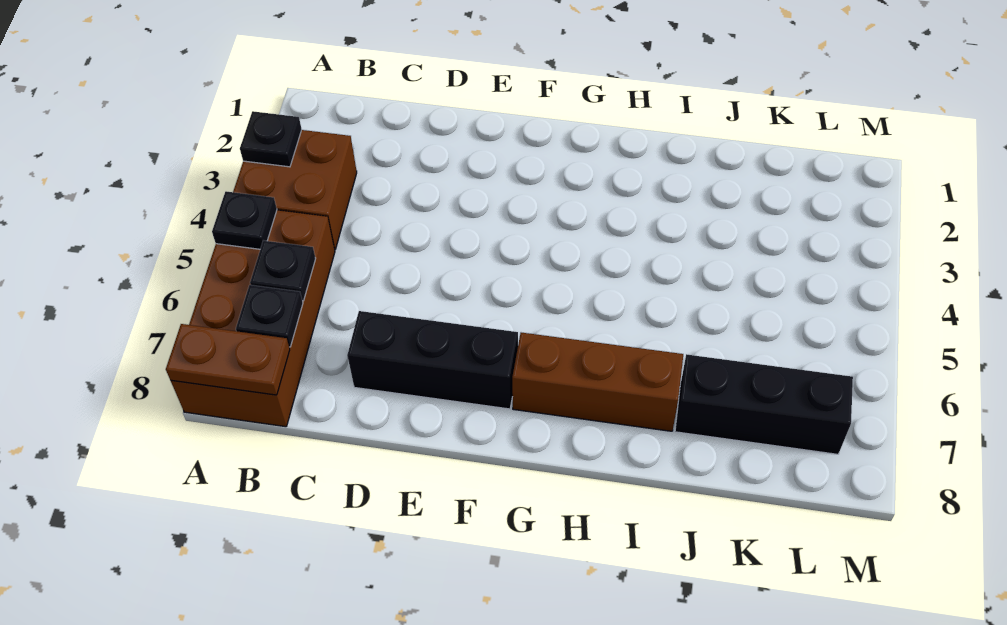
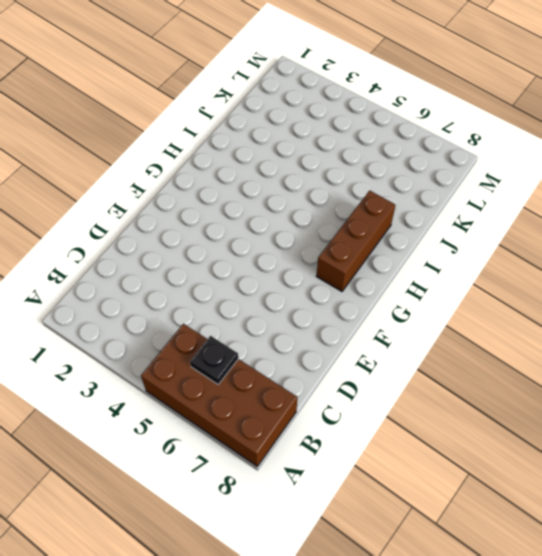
none -> brown 2x2 brick [233,130,357,249]
none -> black 1x3 brick [347,311,518,409]

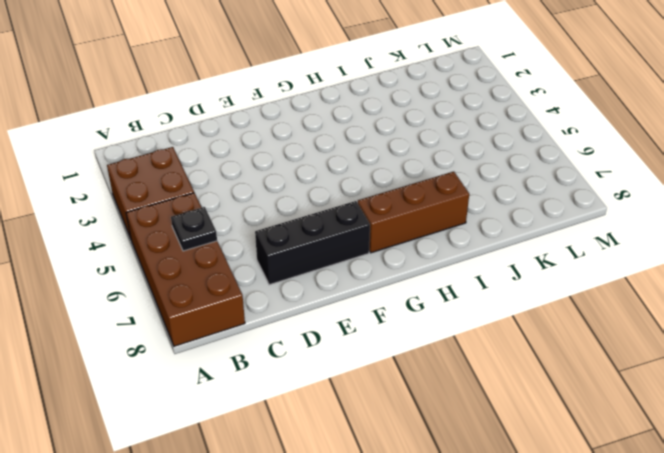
none -> black 1x3 brick [675,354,853,454]
none -> black 1x1 plate [240,111,302,167]

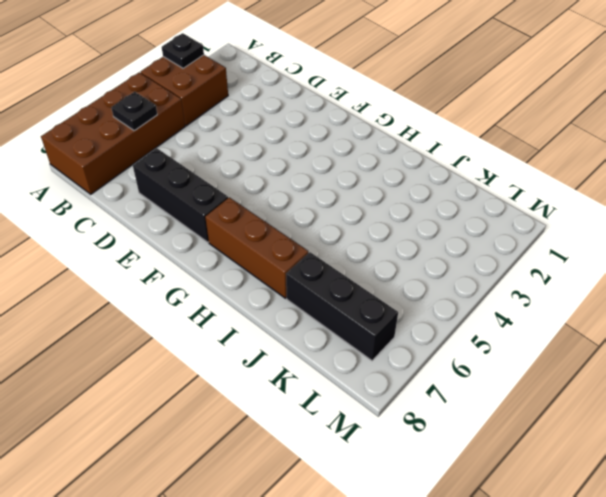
none -> black 1x1 plate [212,191,277,249]
none -> brown 1x2 plate [166,324,290,395]

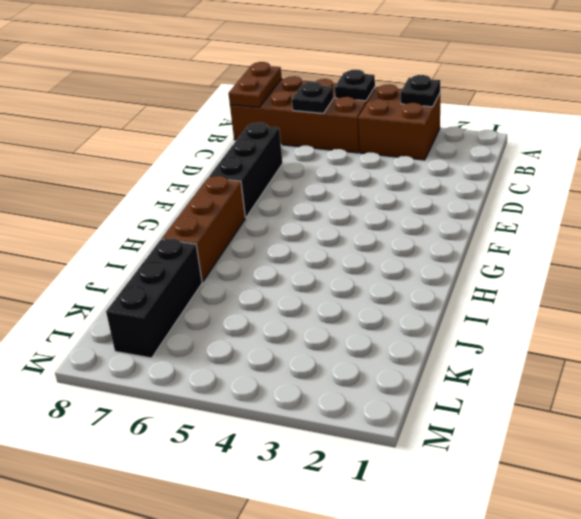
none -> black 1x1 plate [236,285,303,347]

